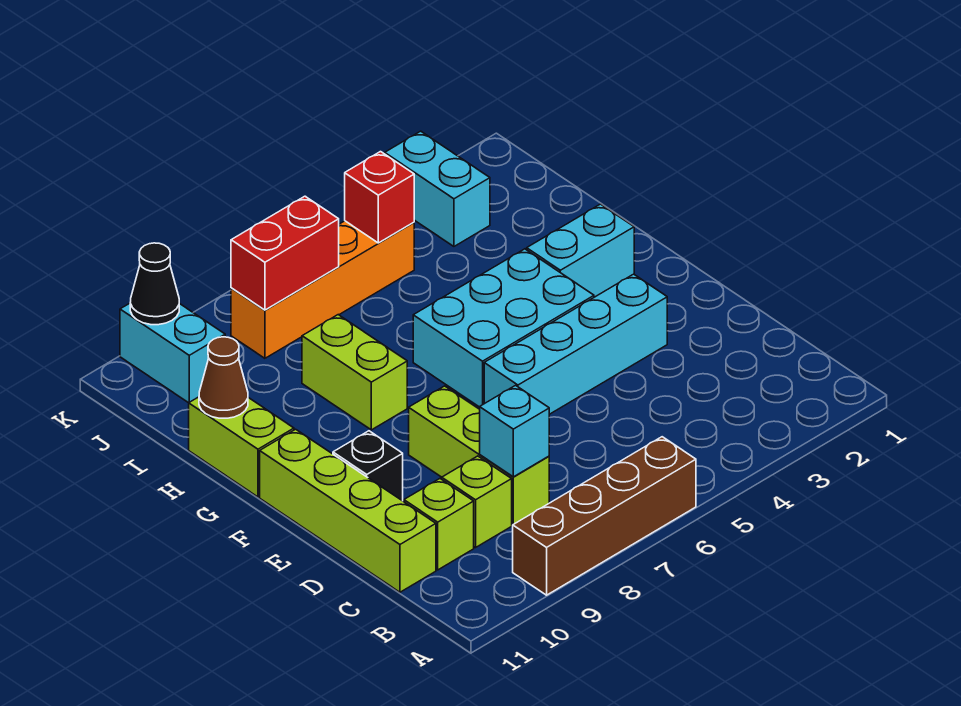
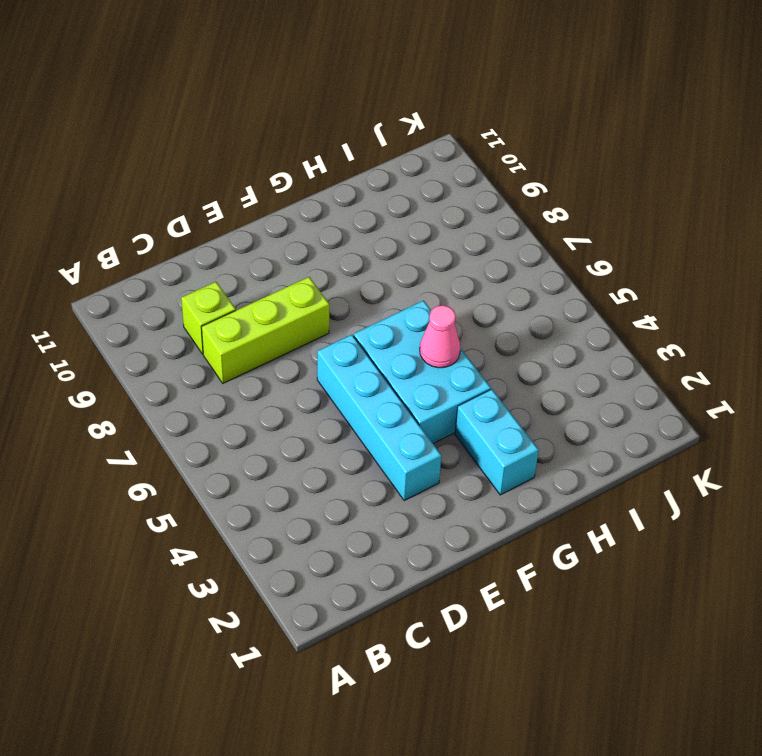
pink 1x1 cone [420,305,460,368] -> none
none -> brown 1x4 brick [513,437,696,595]
none -> lime 1x1 brick [404,479,474,570]
none -> lime 1x4 brick [260,429,436,592]

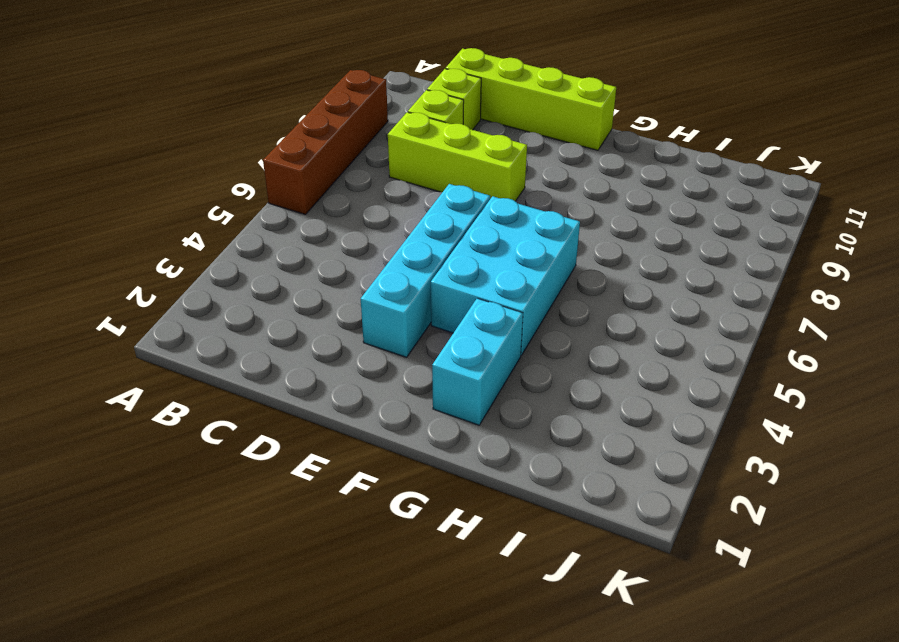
none -> black 1x1 brick [333,431,403,501]
none -> lime 1x2 brick [302,315,407,430]
none -> lime 1x2 brick [189,397,294,497]

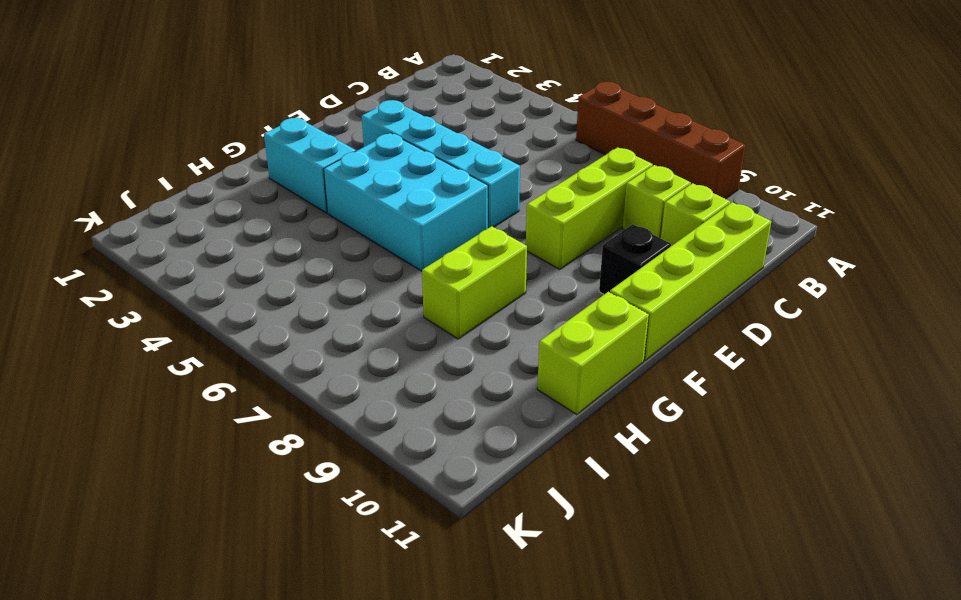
none -> cyan 1x2 brick [385,131,490,246]
none -> orange 1x4 brick [231,221,414,358]
none -> cyan 1x2 brick [120,303,225,403]

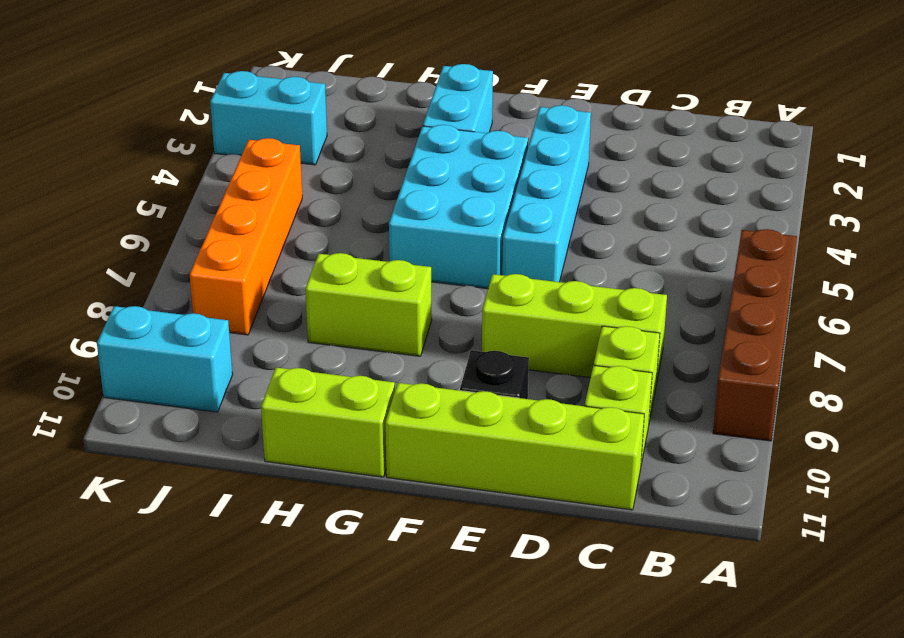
none -> cyan 1x1 brick [480,385,549,477]
none -> brown 1x1 cone [199,337,248,418]
none -> red 1x1 brick [345,152,414,243]

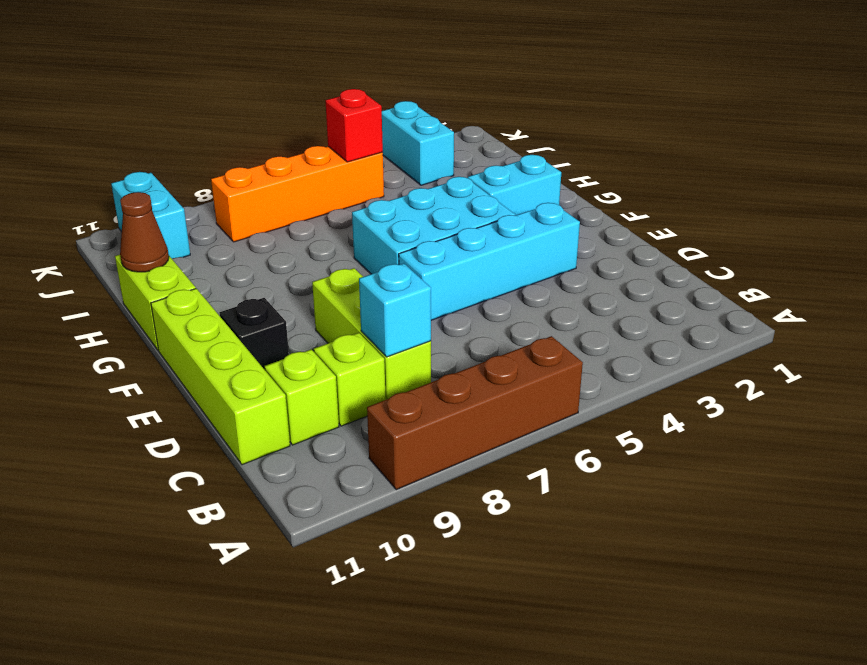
none -> lime 1x2 brick [302,315,407,430]
none -> red 1x2 brick [231,196,339,310]
none -> black 1x1 cone [130,243,179,325]

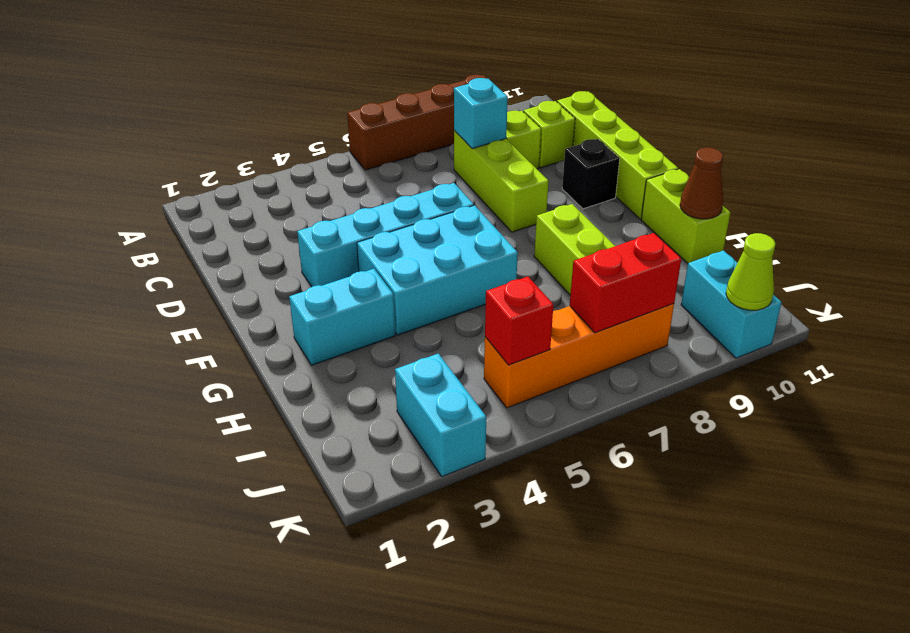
lime 1x1 cone [726,233,775,310] -> black 1x1 cone [130,243,179,325]

